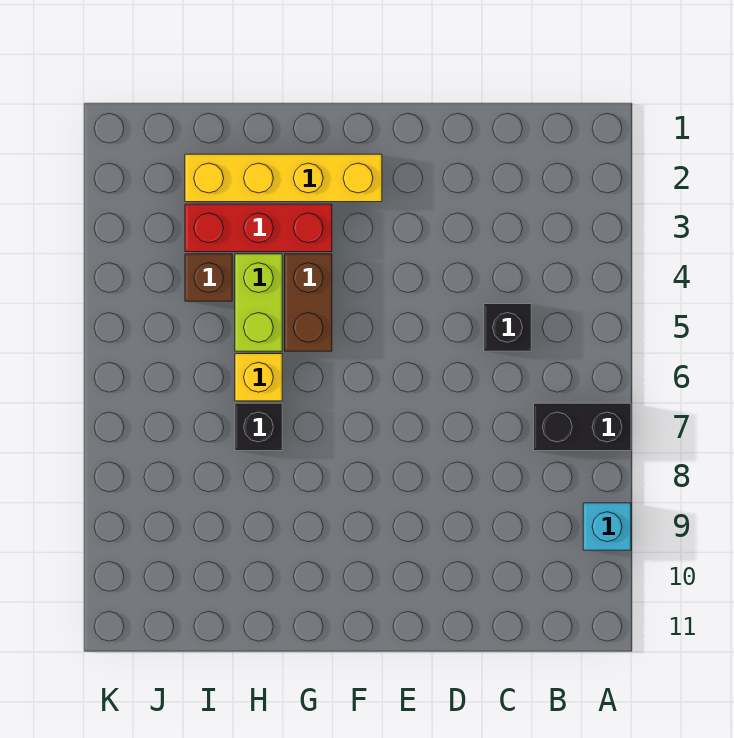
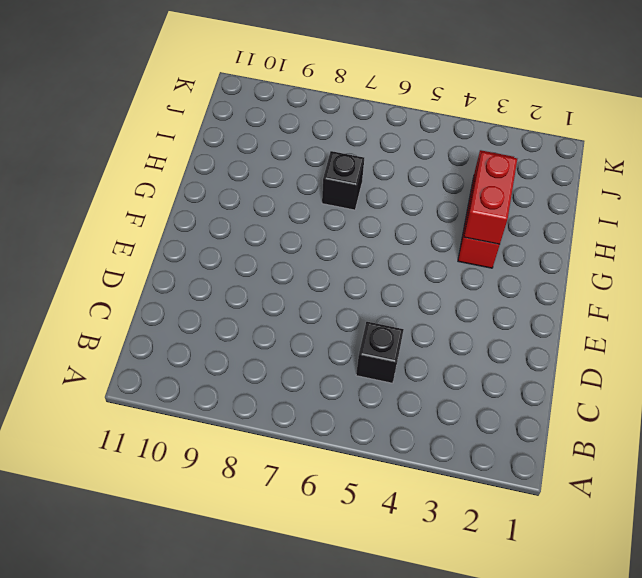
red 1x2 brick [464,152,517,245] -> none
none -> black 1x2 brick [534,403,631,451]
none -> cyan 1x1 brick [583,503,631,550]

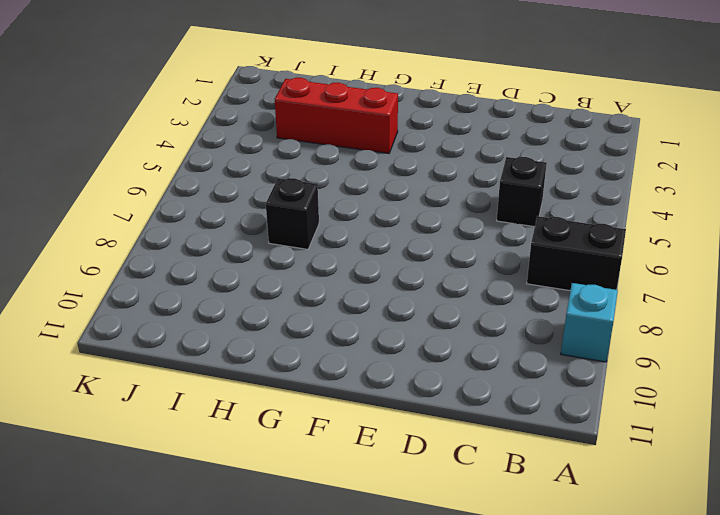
none -> yellow 1x4 brick [185,154,382,202]
none -> brown 1x2 brick [285,254,332,351]

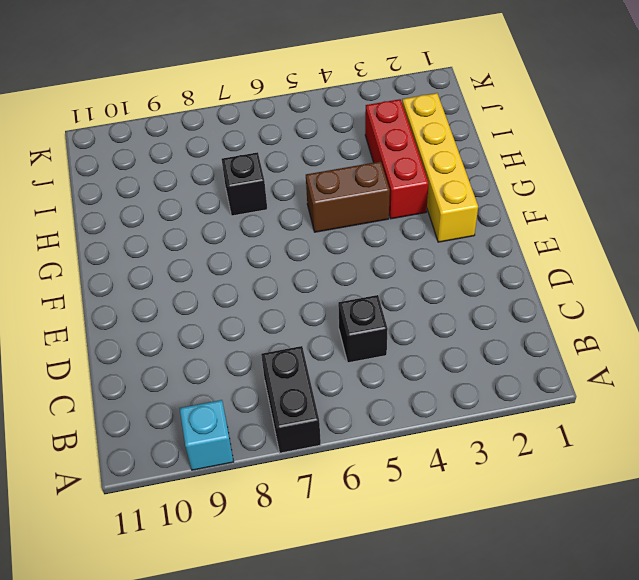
none -> lime 1x2 brick [235,254,282,351]
none -> yellow 1x1 brick [235,354,282,401]

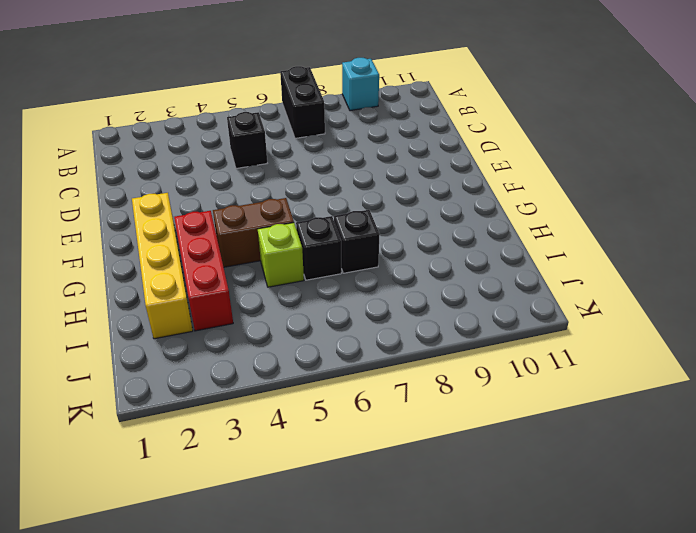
lime 1x1 brick [258,223,304,287] -> lime 1x2 brick [235,254,282,351]
black 1x1 brick [296,216,341,280] -> yellow 1x1 brick [235,354,282,401]
none -> brown 1x1 brick [185,254,232,301]

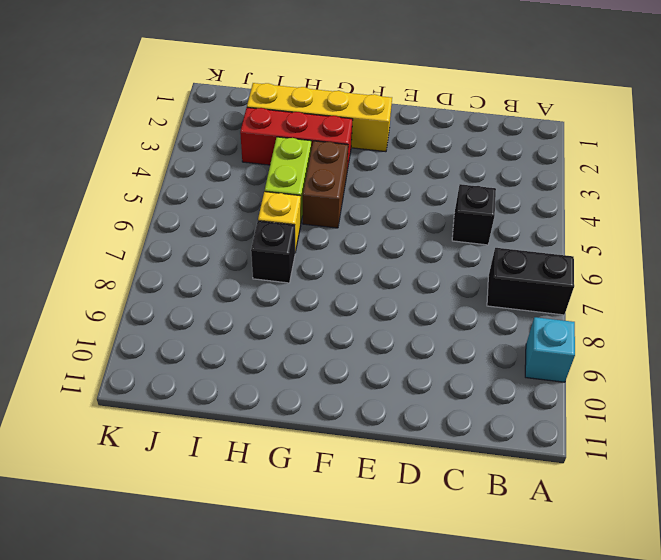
none -> brown 1x1 brick [185,254,232,301]

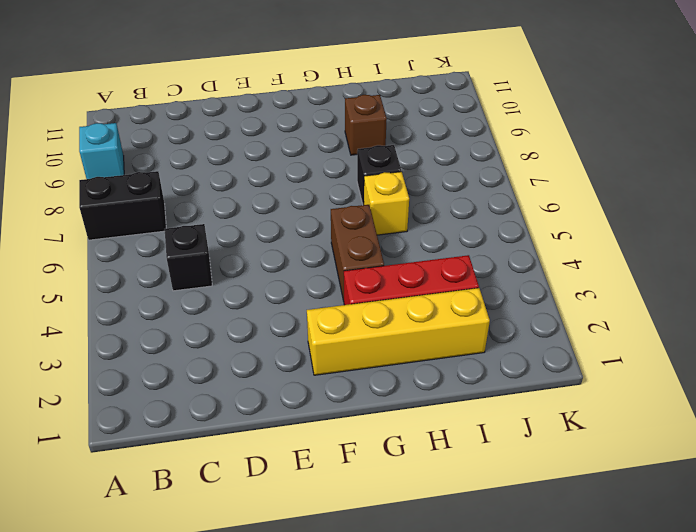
brown 1x1 brick [345,95,387,155] -> brown 1x1 brick moved to [185,254,232,301]
none -> lime 1x2 brick [235,254,282,351]

